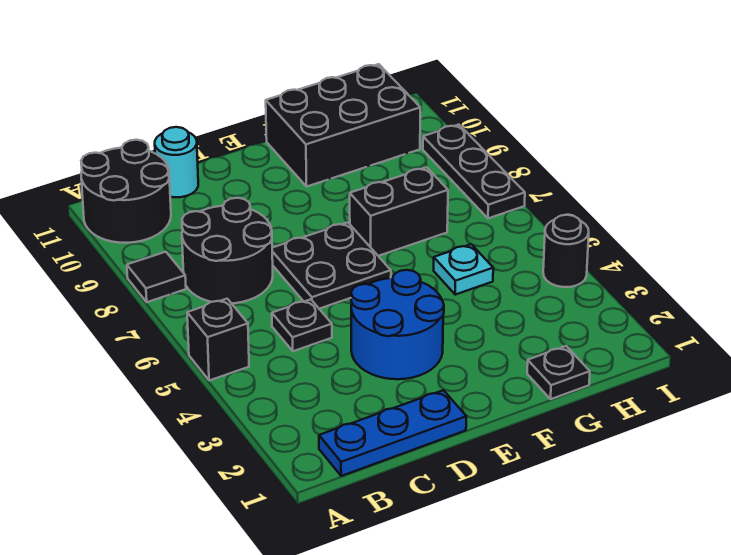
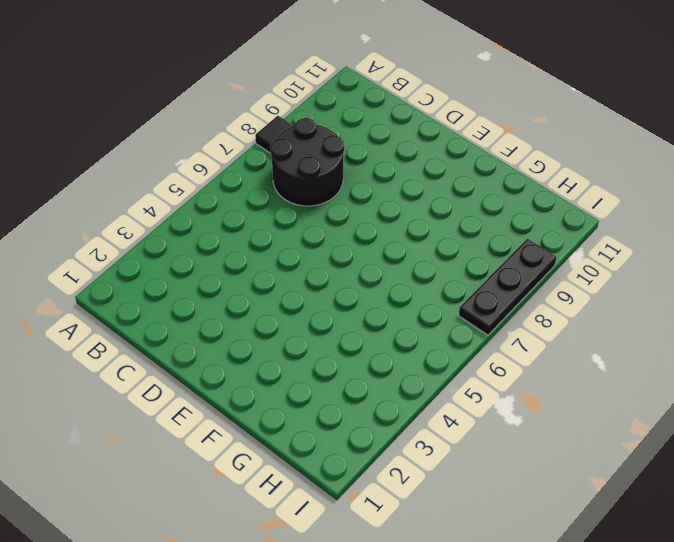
none -> black 1x1 brick [187,299,249,381]
none -> black 2x2 round brick [81,140,171,243]
none -> blue 1x3 plate [319,390,466,476]

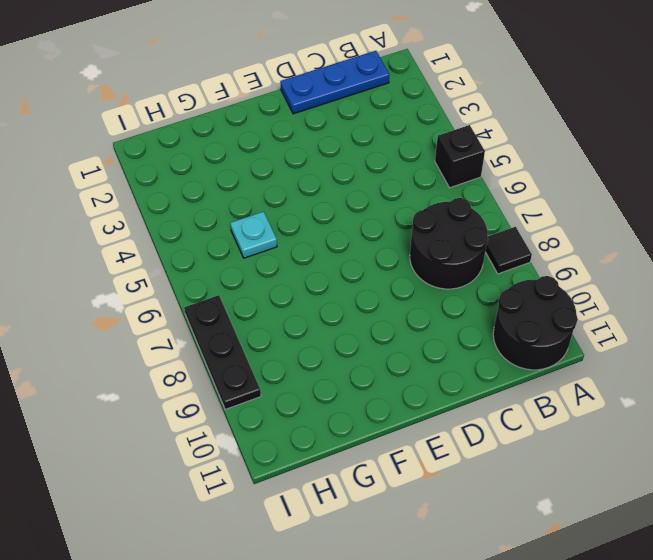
none -> black 1x1 plate [272,299,332,351]
none -> cyan 1x1 round brick [155,127,198,197]
none -> blue 2x2 round brick [351,270,444,379]

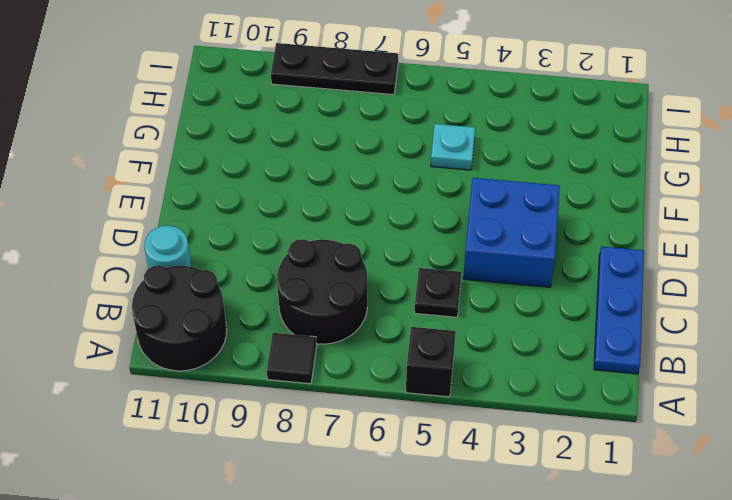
blue 2x2 brick [463,178,560,287] -> blue 2x2 round brick [351,270,444,379]
none -> black 2x2 plate [272,222,391,309]
none -> black 1x2 brick [350,167,448,256]
none -> black 2x3 brick [266,64,420,186]

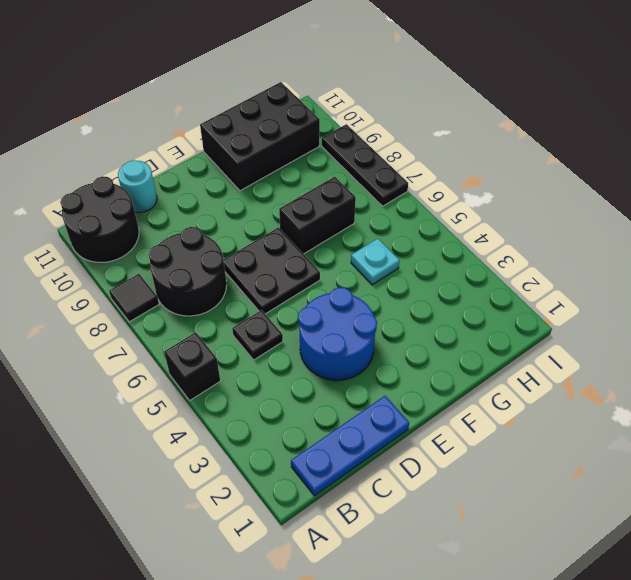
none -> black 1x1 plate [527,346,590,399]
none -> black 1x1 round brick [543,215,589,287]

